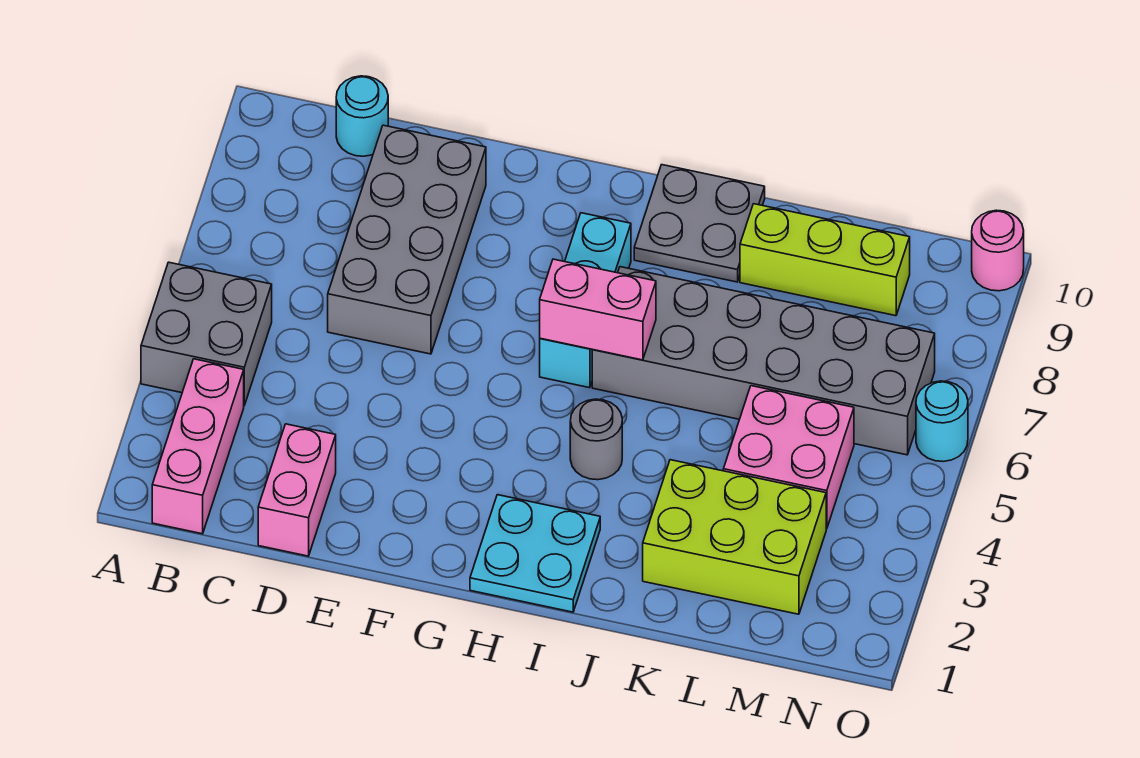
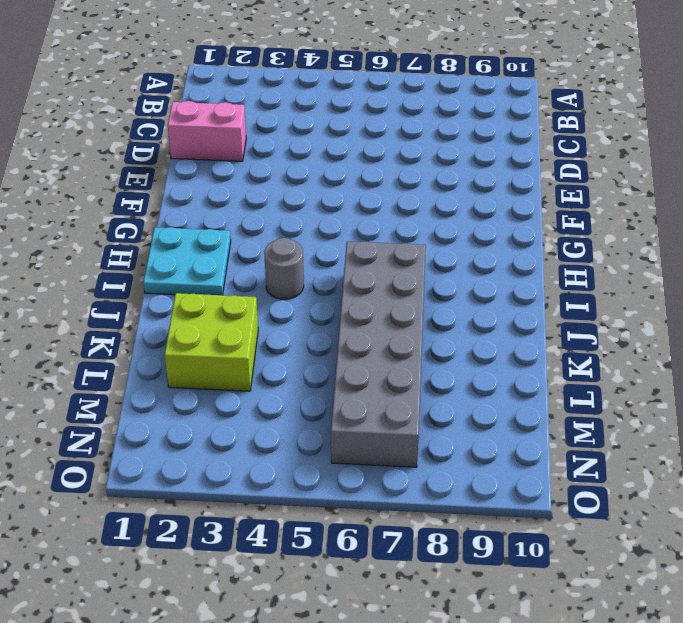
lime 2x2 brick [165,293,258,391] -> lime 2x3 brick [643,460,826,614]
none -> grey 2x2 brick [141,262,272,405]
none -> pink 1x3 brick [152,359,244,534]
none -> cyan 1x1 round brick [336,76,388,156]

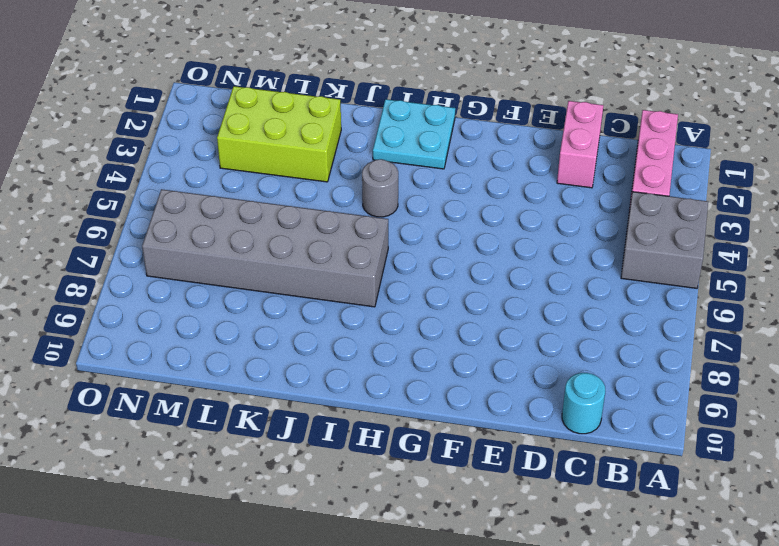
none -> grey 2x4 brick [328,125,486,354]
none -> cyan 1x3 brick [540,213,631,388]
none -> grey 2x2 plate [634,165,765,282]

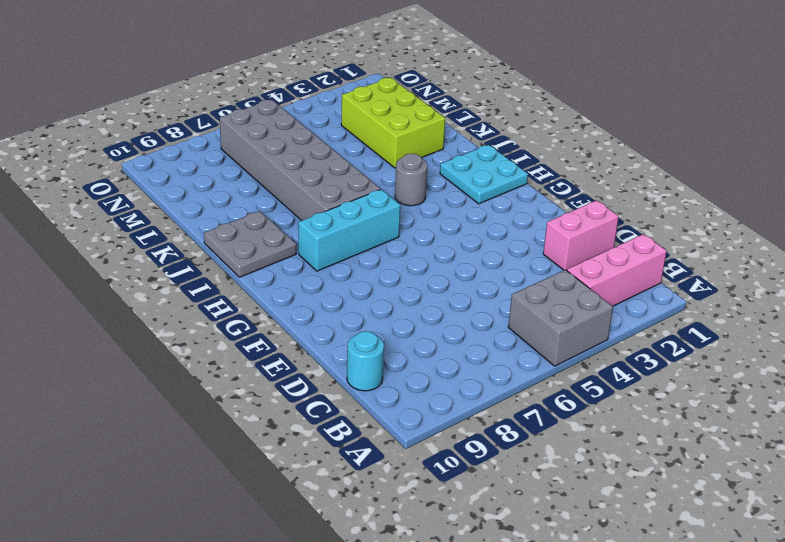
none -> grey 2x4 brick [328,125,486,354]
none -> lime 1x3 brick [740,204,910,316]
none -> pink 2x2 brick [723,386,854,529]

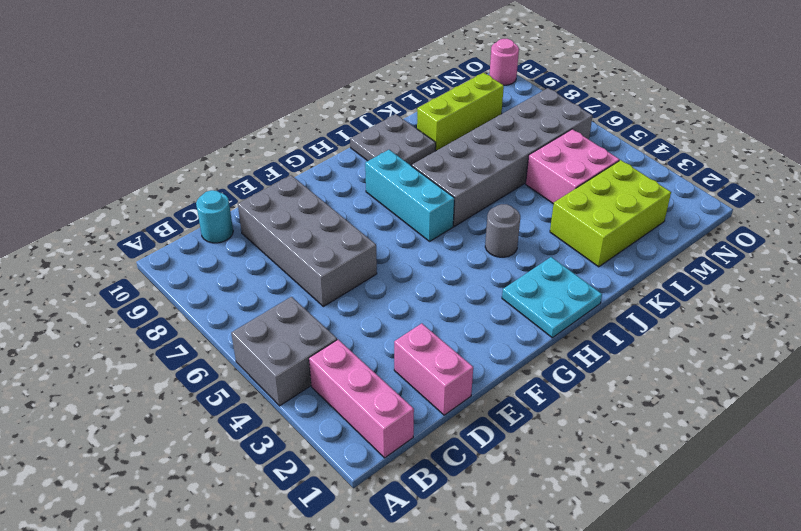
none -> cyan 1x1 round brick [916,381,968,462]
none -> pink 1x2 brick [540,259,656,360]

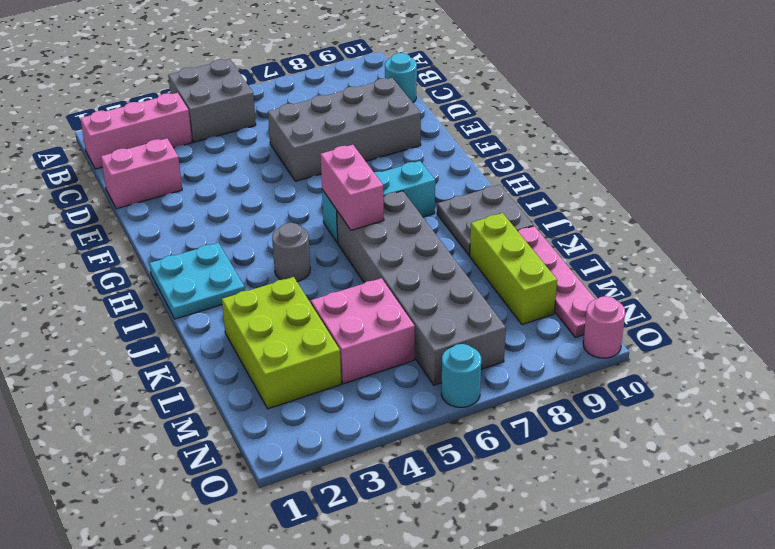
pink 1x4 plate [518,226,595,338] -> none

